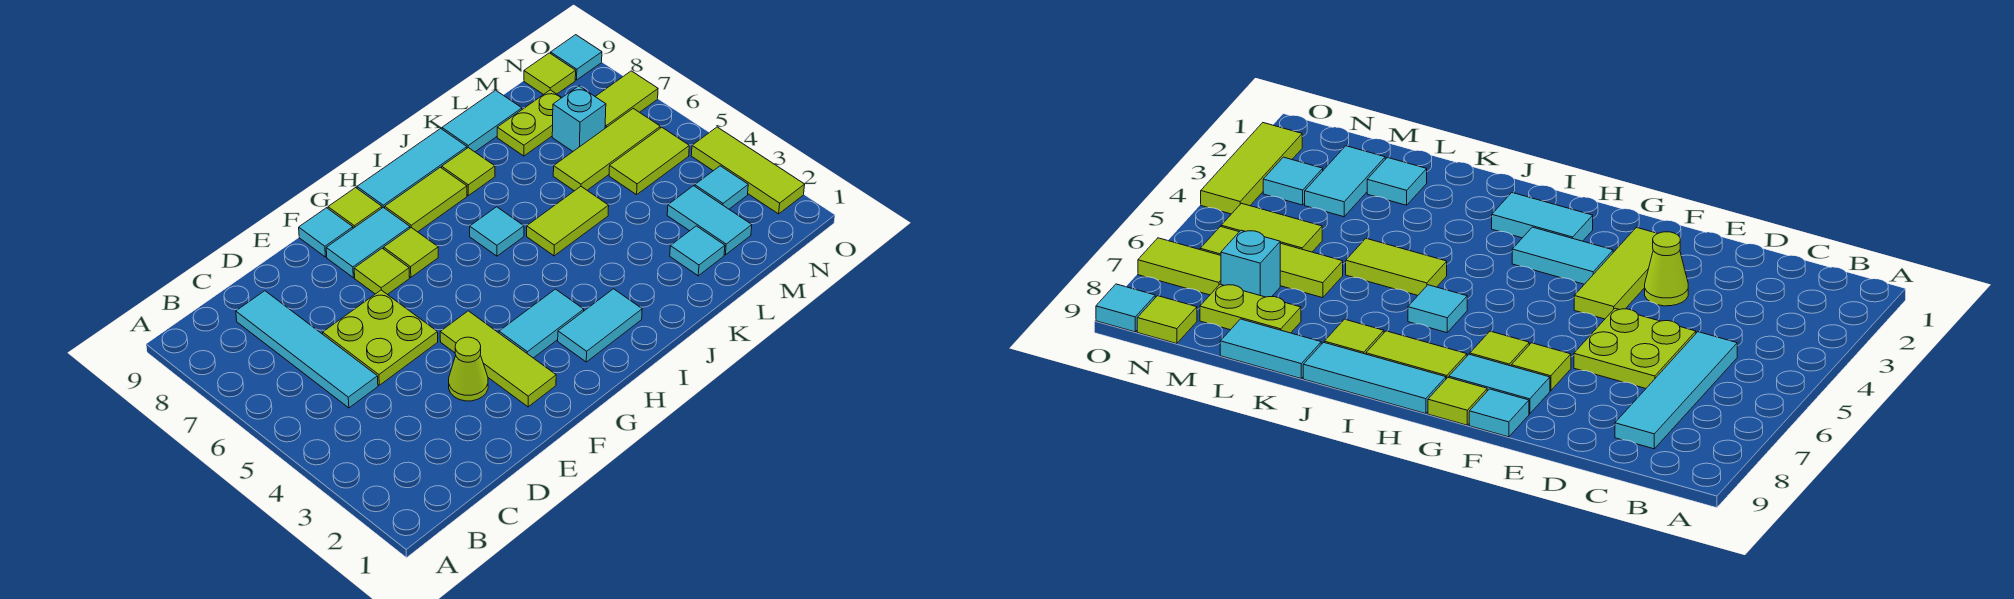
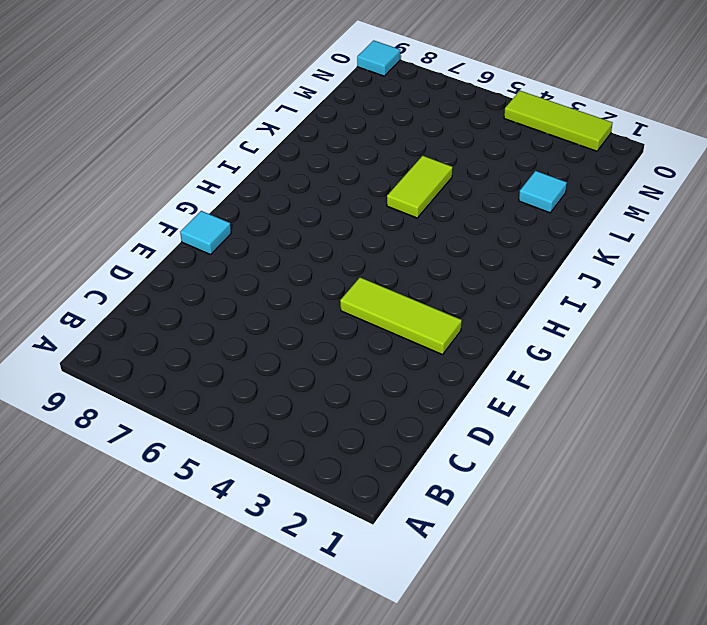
none -> cyan 1x4 tile [236,291,378,408]
none -> lime 2x2 plate [323,290,438,385]
none -> lime 1x1 cone [449,337,488,401]

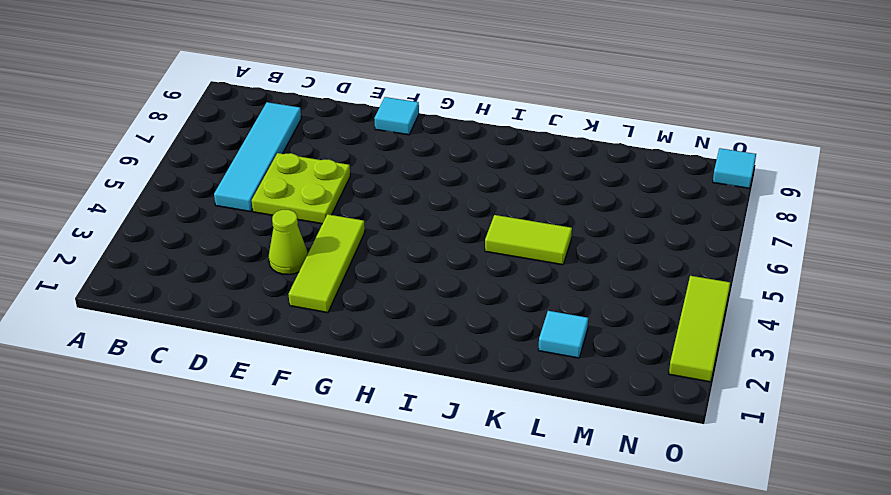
none -> lime 1x1 tile [354,248,410,295]
none -> cyan 1x2 tile [326,207,410,278]
none -> cyan 1x2 tile [499,289,584,358]

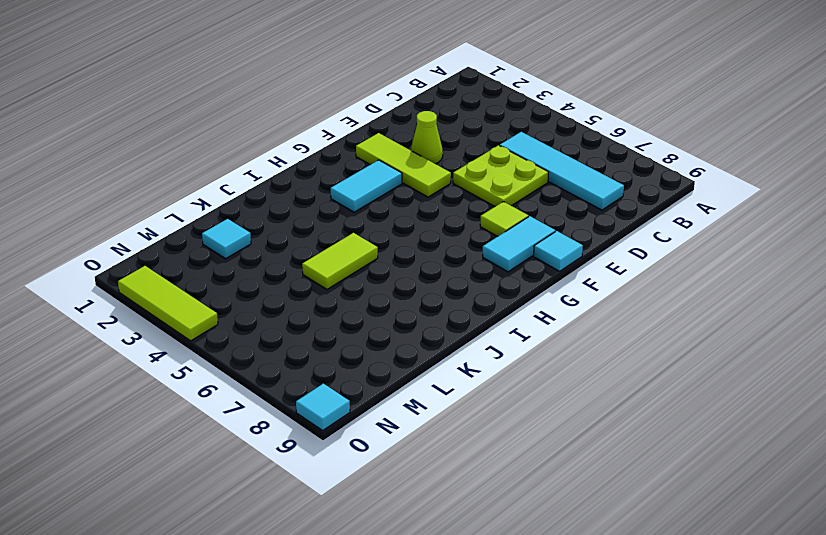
none -> lime 1x1 tile [384,228,438,277]
none -> lime 1x1 tile [328,188,382,228]
none -> cyan 1x2 tile [558,289,642,362]

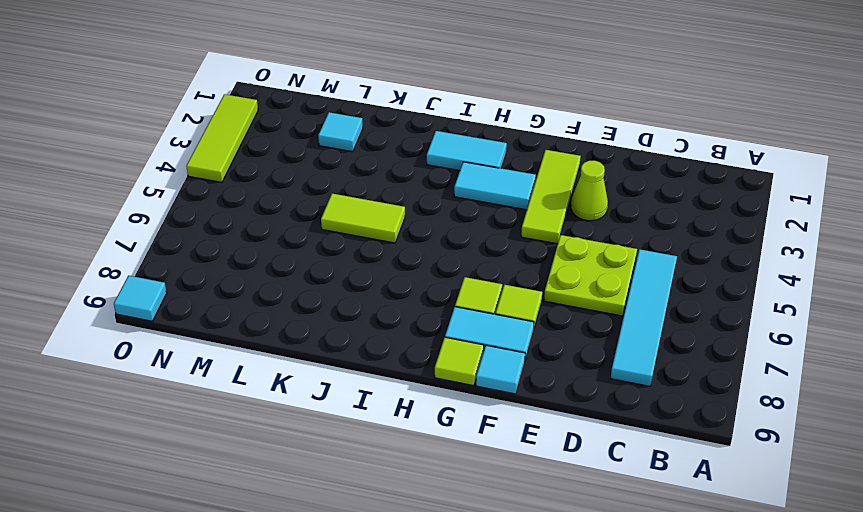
none -> lime 1x2 tile [385,167,467,232]
none -> cyan 1x3 tile [357,128,467,208]
none -> cyan 1x1 tile [470,207,524,256]

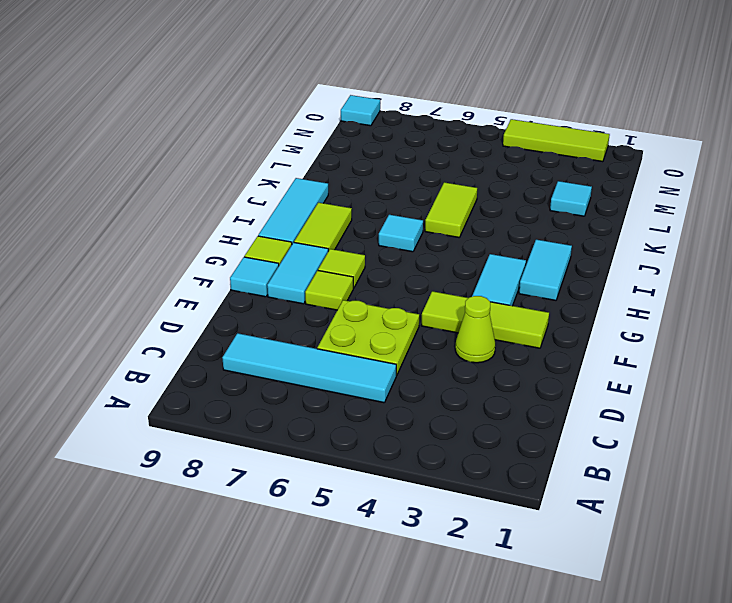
none -> lime 1x1 tile [442,148,495,196]
none -> cyan 1x2 tile [442,90,522,152]
none -> lime 1x3 tile [553,108,660,191]

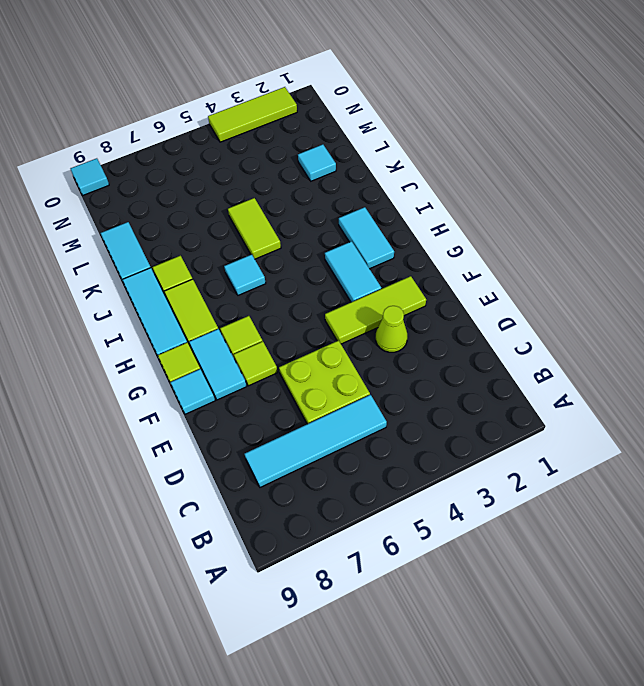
none -> lime 1x3 tile [553,108,660,191]
none -> lime 1x2 plate [497,90,562,156]
none -> cyan 1x2 tile [667,186,752,255]

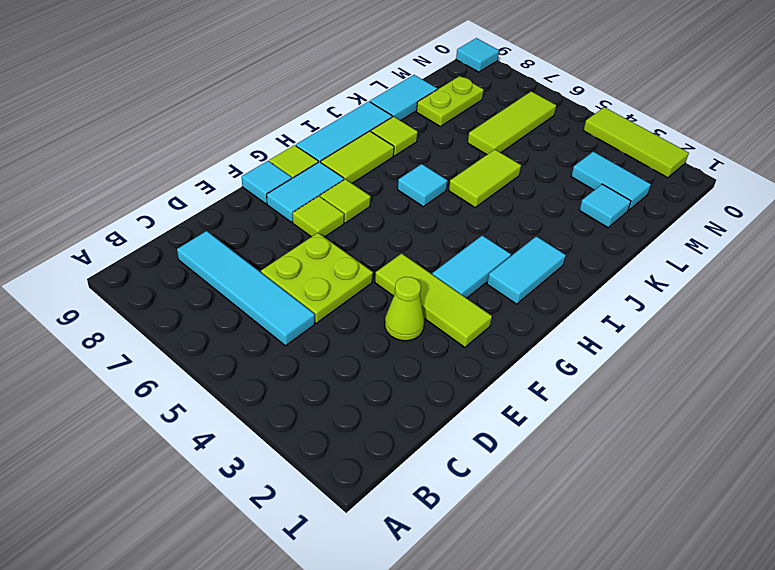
none -> lime 1x2 tile [609,127,689,195]
none -> cyan 1x1 brick [552,86,606,151]
none -> cyan 1x1 tile [695,166,748,209]

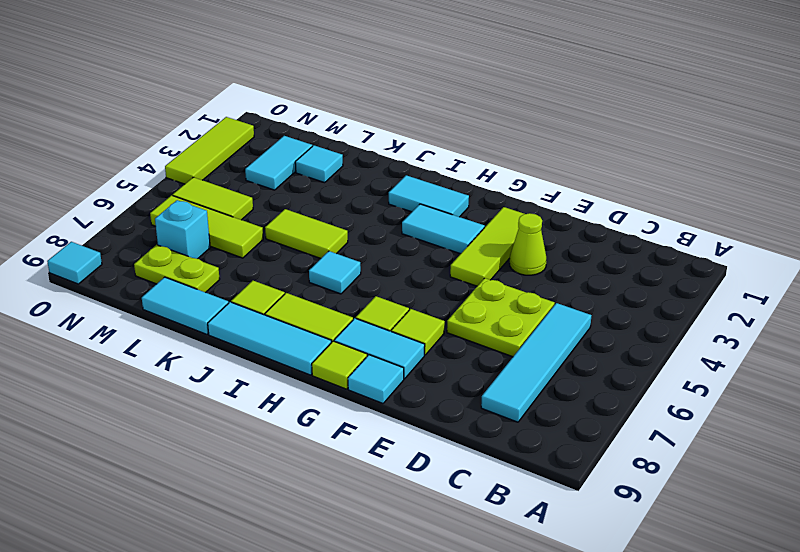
none -> cyan 1x1 tile [695,166,748,209]
none -> lime 1x2 tile [595,71,658,128]
none -> lime 1x1 tile [524,53,576,95]

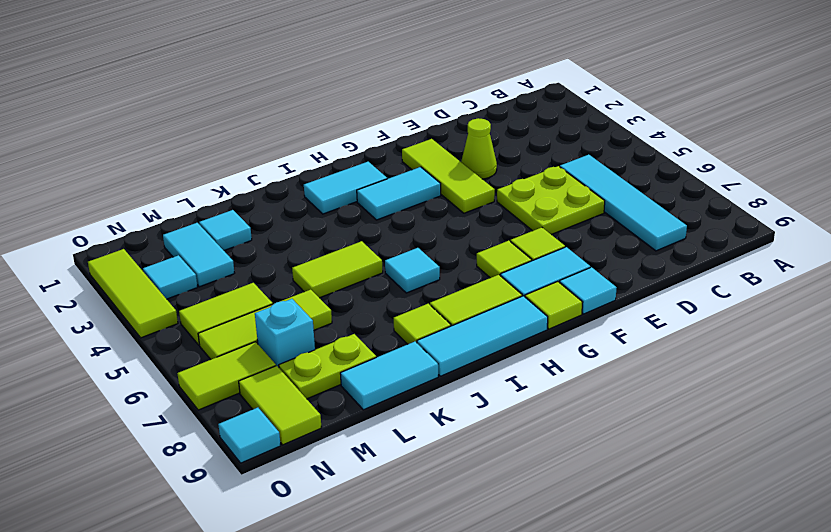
lime 1x2 tile [239,366,322,445] -> lime 1x1 tile [524,53,576,95]

